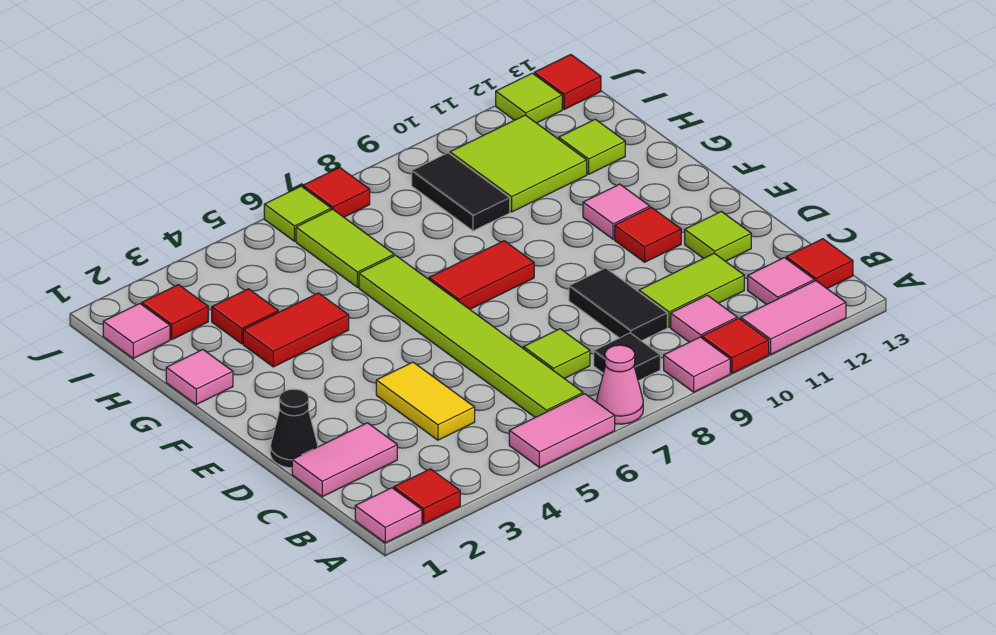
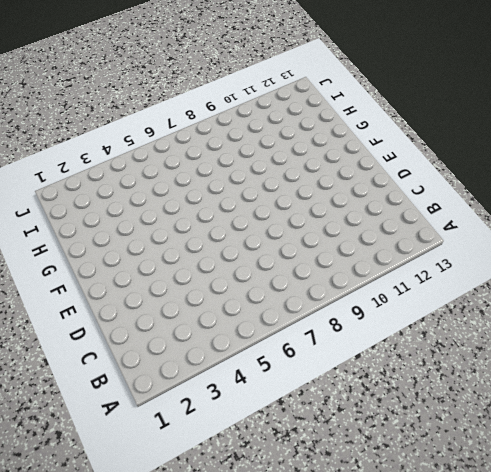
none -> pink 1x1 tile [355,488,422,543]
none -> red 1x1 tile [394,469,460,524]
none -> pink 1x2 tile [509,394,615,467]
none -> pink 1x1 cone [596,345,643,424]

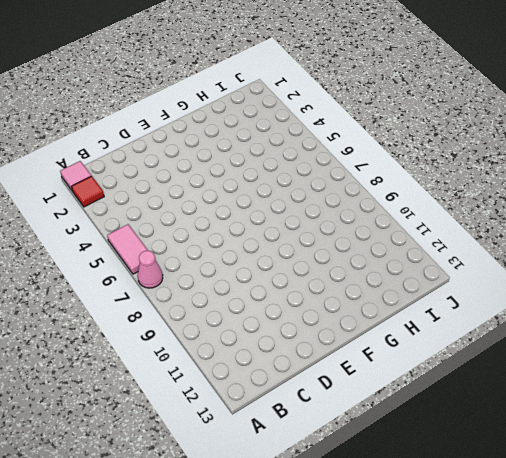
none -> pink 1x1 tile [664,337,730,392]
none -> red 1x1 tile [702,318,769,373]
none -> pink 1x2 tile [741,281,846,354]
none -> lime 1x6 tile [359,255,583,417]

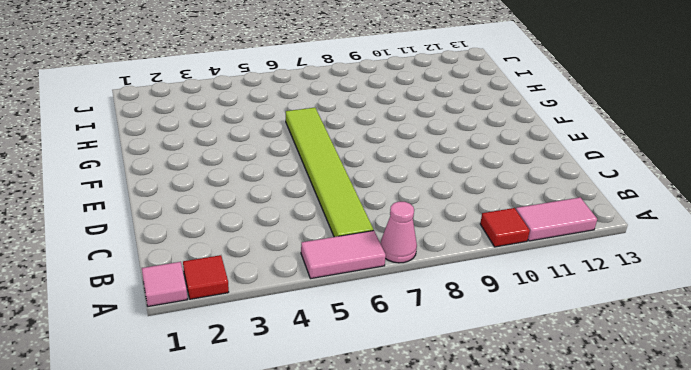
none -> pink 1x1 tile [664,337,730,392]
none -> black 1x1 tile [594,333,660,381]
none -> pink 1x1 tile [671,295,737,342]
none -> pink 1x1 tile [748,258,814,305]

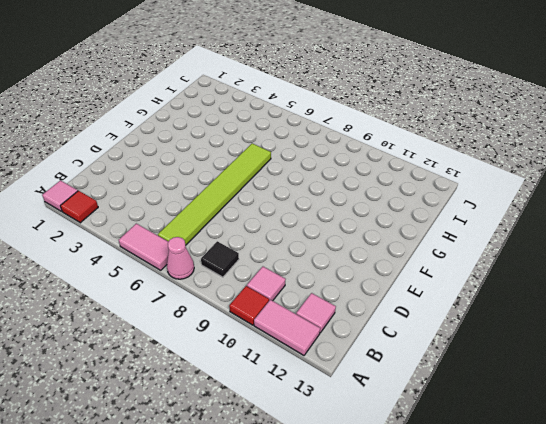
none -> pink 1x1 tile [664,337,730,392]
none -> red 1x1 tile [786,239,853,288]
none -> pink 1x2 tile [292,423,397,497]
none -> yellow 1x2 tile [376,362,475,440]

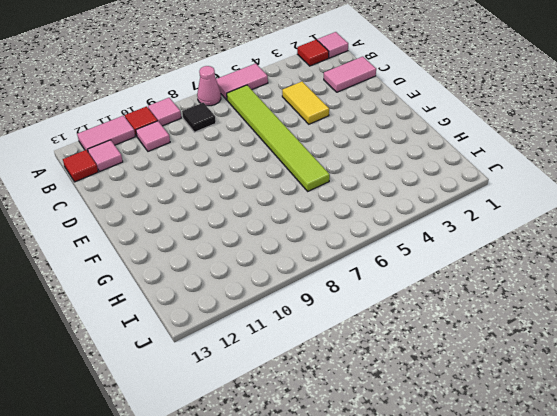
none -> lime 1x1 tile [523,329,590,379]
none -> black 1x2 tile [569,268,667,341]
none -> lime 1x2 tile [639,253,744,327]
none -> black 1x1 cone [270,389,318,468]

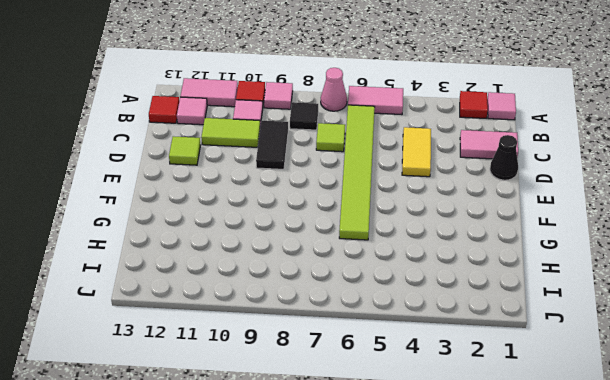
none -> red 1x1 tile [615,207,681,262]
none -> red 1x2 tile [429,241,534,309]
none -> pink 1x1 tile [583,184,650,239]
none -> pink 1x1 tile [166,350,233,404]

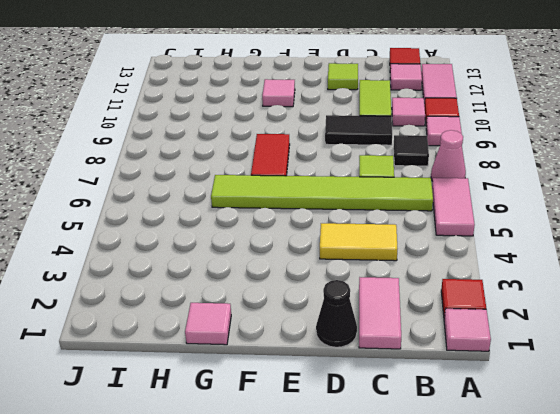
none -> red 1x1 tile [615,207,681,262]
none -> red 1x2 tile [243,293,349,367]
none -> red 1x1 tile [212,289,278,344]
none -> lime 1x2 tile [296,209,394,287]

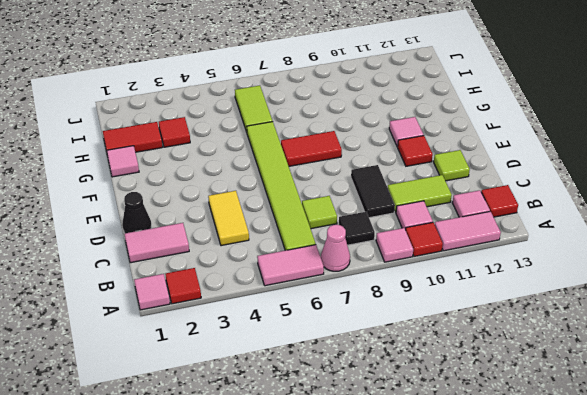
red 1x2 tile [103,122,163,152] -> red 1x2 tile moved to [243,293,349,367]
none -> black 1x2 tile [412,153,510,231]
none -> lime 2x2 tile [450,115,587,212]
none -> lime 1x1 tile [559,119,625,174]
none -> pink 1x1 tile [103,304,170,358]

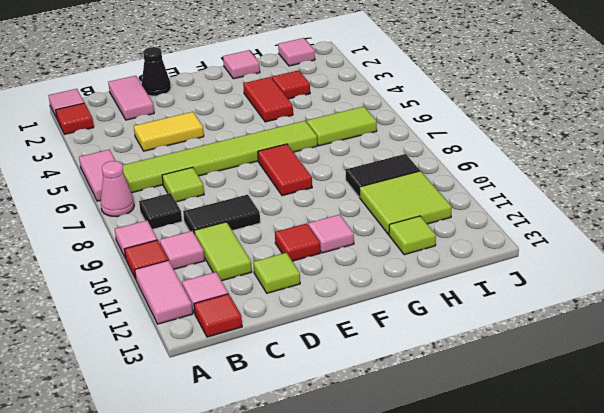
none -> red 1x1 tile [142,285,208,339]
none -> lime 1x1 tile [264,186,331,241]
none -> red 1x1 tile [303,167,370,217]
none -> lime 1x1 tile [496,73,562,123]

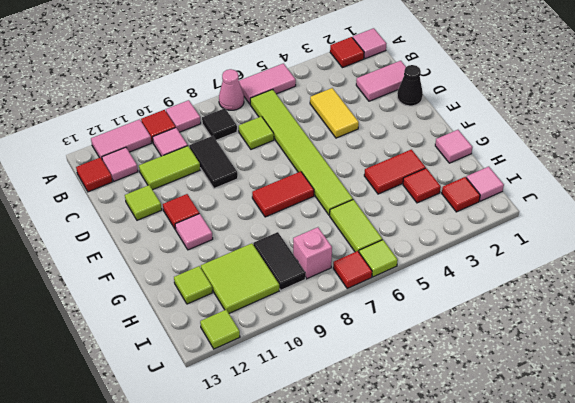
pink 1x1 brick [293,227,332,279] -> none
none -> red 1x1 tile [534,55,601,109]

